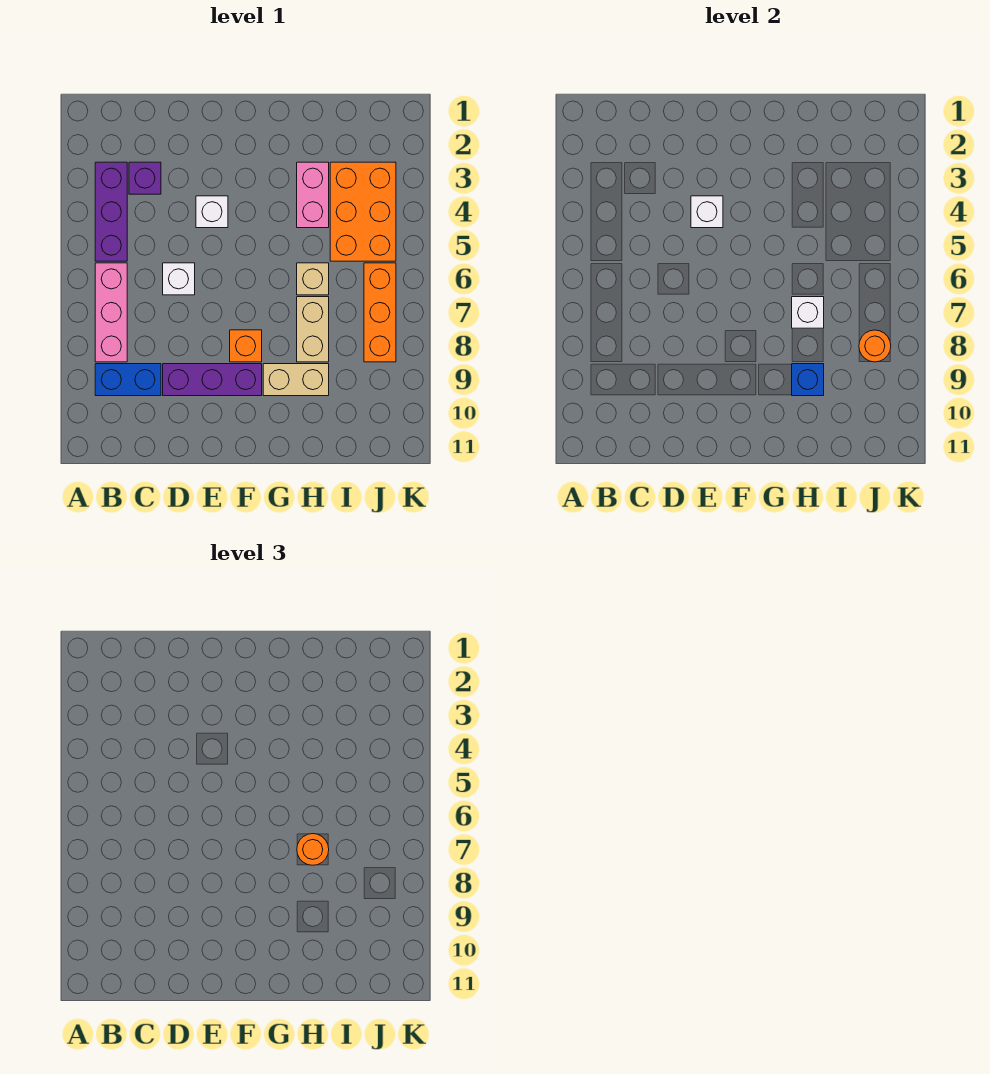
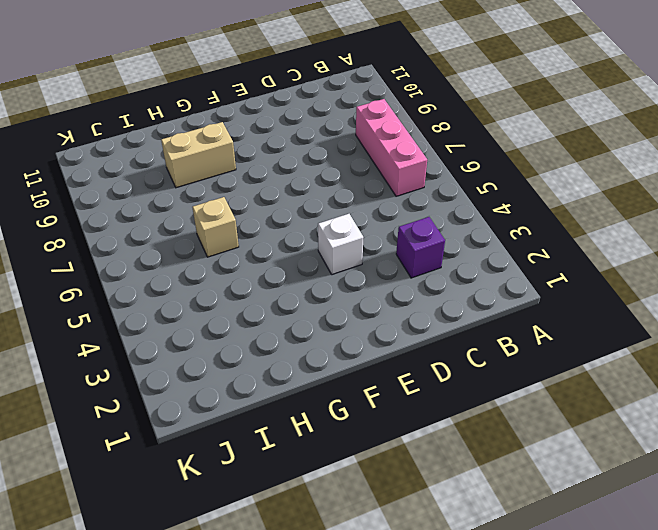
none -> purple 1x3 brick [95,162,127,261]
none -> blue 1x2 brick [95,364,161,396]
none -> white 1x1 brick [163,263,195,295]

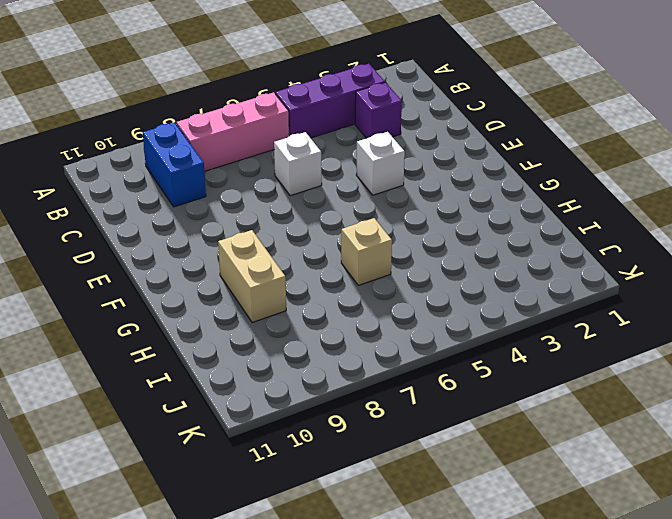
none -> purple 1x3 brick [163,364,262,396]
none -> orange 1x1 brick [230,330,262,362]
none -> pink 1x2 brick [297,162,329,228]

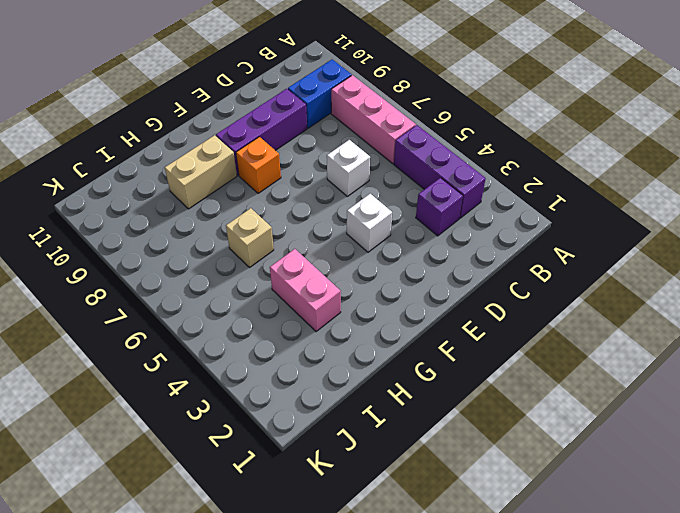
none -> tan 1x2 brick [297,297,329,362]
none -> orange 2x3 brick [330,162,396,261]
none -> orange 1x3 brick [364,263,396,362]

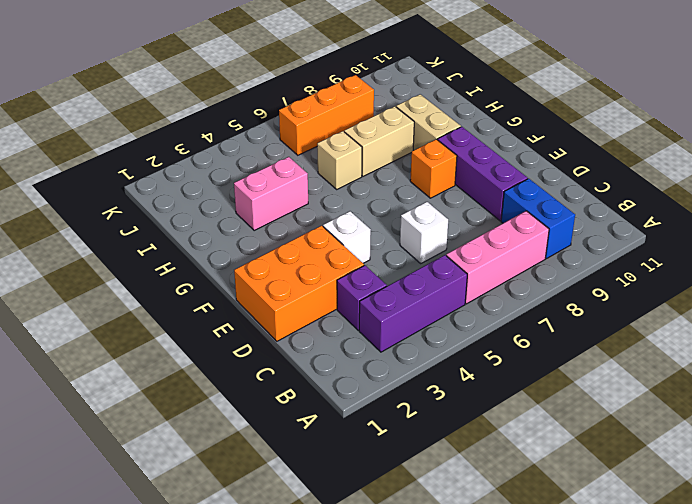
orange 2x3 brick [234,226,364,341] -> orange 2x3 brick moved to [330,162,396,261]
none -> white 1x1 brick [691,196,723,228]
none -> white 1x1 brick [792,297,824,328]
none -> blue 1x1 brick [792,364,824,396]

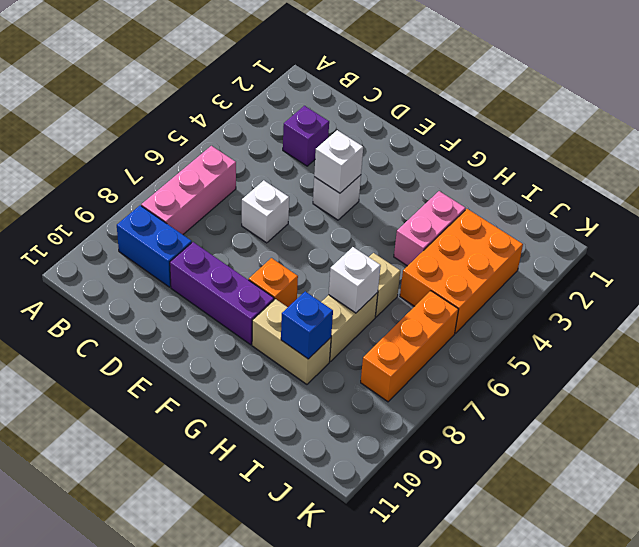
none -> purple 1x3 brick [95,162,127,261]
none -> orange 1x1 round brick [859,330,891,362]
none -> orange 1x1 round brick [297,834,329,865]

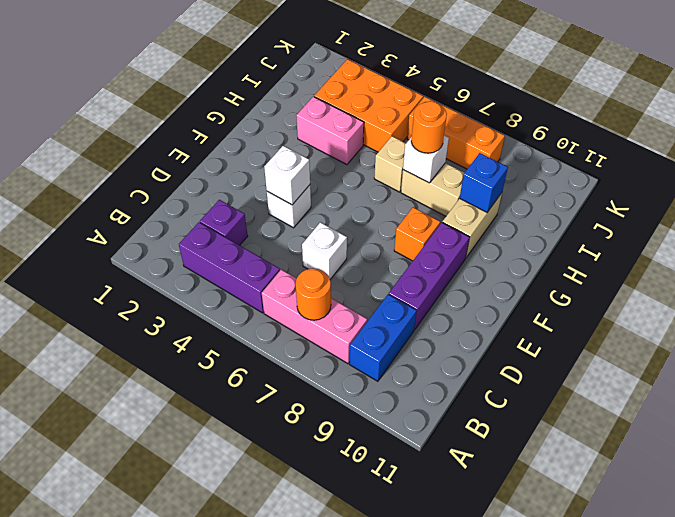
orange 1x1 round brick [296,268,331,320] -> orange 1x1 round brick moved to [859,330,891,362]

